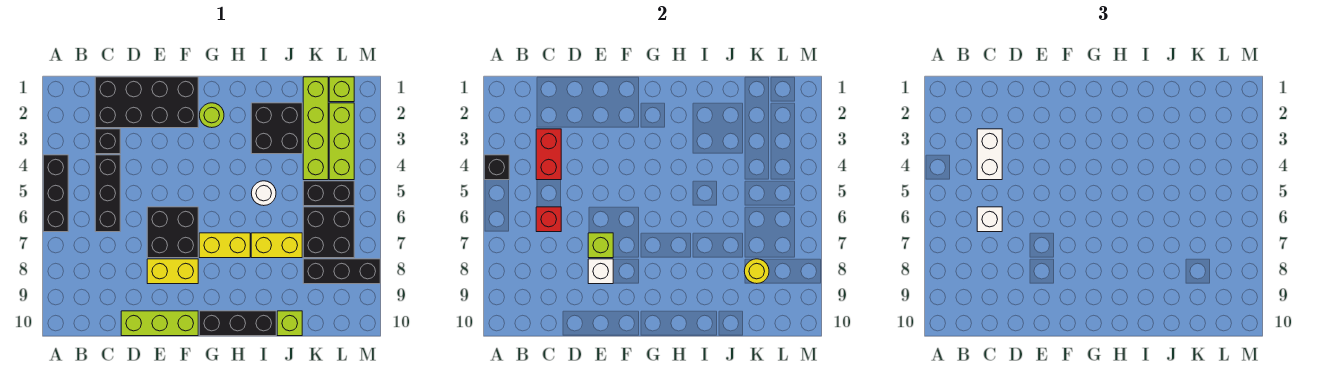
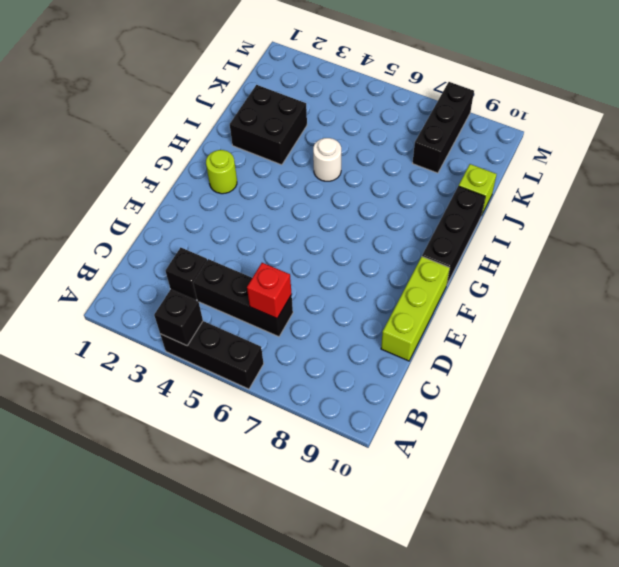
none -> black 2x4 brick [95,77,198,128]
none -> black 2x2 brick [147,207,198,258]
none -> yellow 1x2 brick [147,259,198,284]

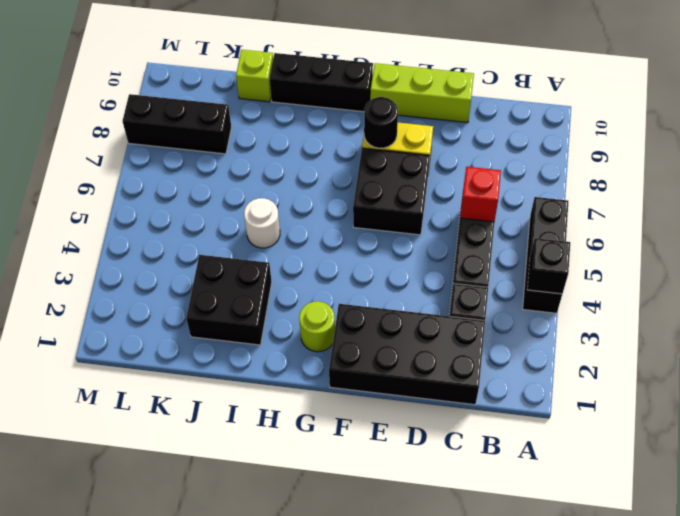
black 1x1 round brick [364,97,398,148] -> none
none -> yellow 1x2 brick [199,233,250,258]
none -> yellow 1x2 brick [251,233,302,258]
none -> lime 1x4 brick [303,77,328,180]

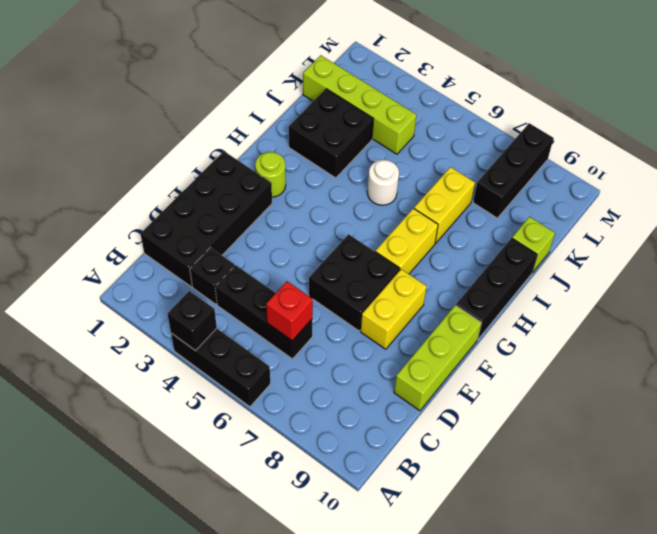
none -> black 1x2 brick [303,181,354,206]
none -> black 2x2 brick [303,207,354,258]
none -> lime 1x1 brick [329,77,354,102]

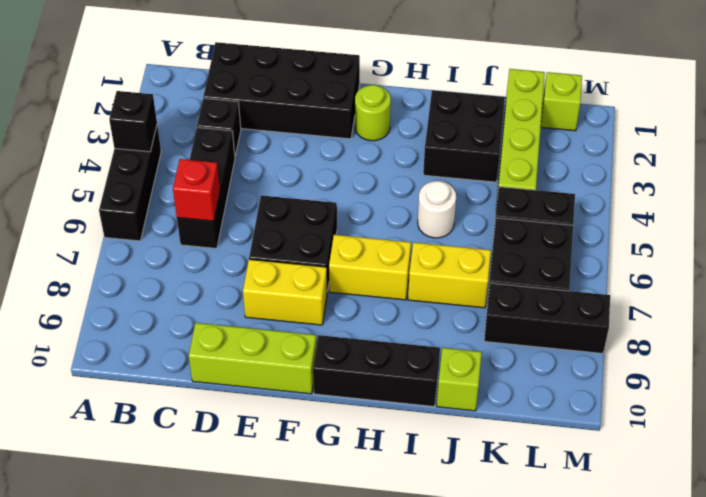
none -> lime 1x3 brick [329,103,354,180]
none -> red 1x2 brick [536,129,561,180]
none -> lime 1x1 brick [588,233,613,258]

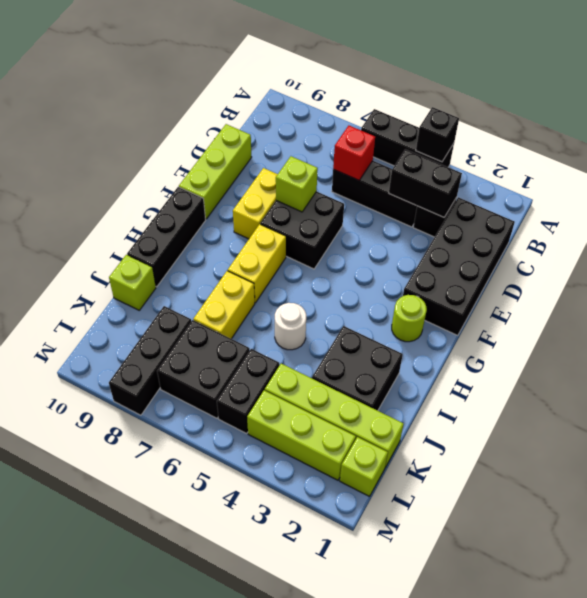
black 1x2 brick [389,149,462,217] -> red 1x2 brick [536,129,561,180]
none -> white 1x1 brick [588,259,613,284]
none -> yellow 1x1 round brick [744,259,769,284]
none -> white 1x2 brick [977,129,1002,180]

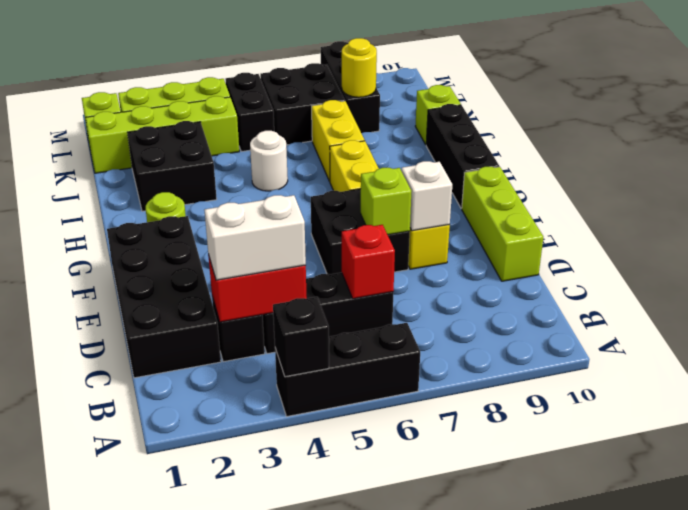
none -> white 1x1 brick [977,207,1002,232]

